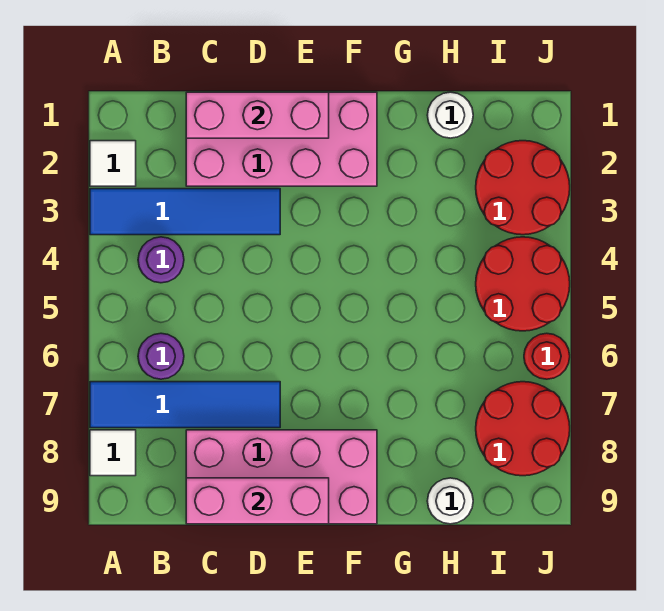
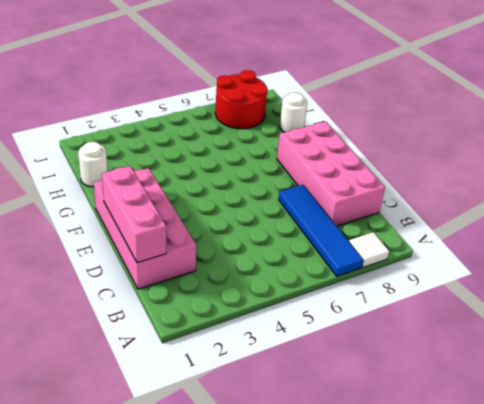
none -> white 1x1 tile [90,141,136,186]
none -> blue 1x4 tile [90,189,280,235]
none -> purple 1x1 round brick [138,237,184,283]

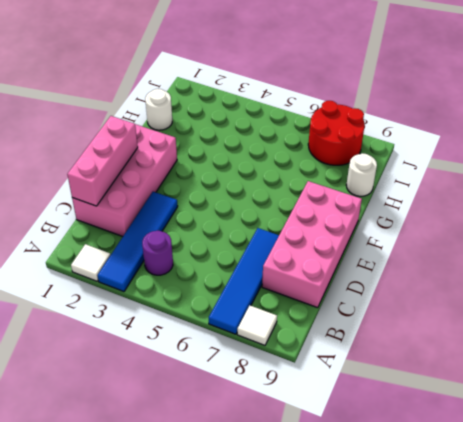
none -> purple 1x1 round brick [138,333,184,379]
none -> red 2x2 round brick [476,141,570,235]
none -> red 2x2 round brick [476,237,570,331]

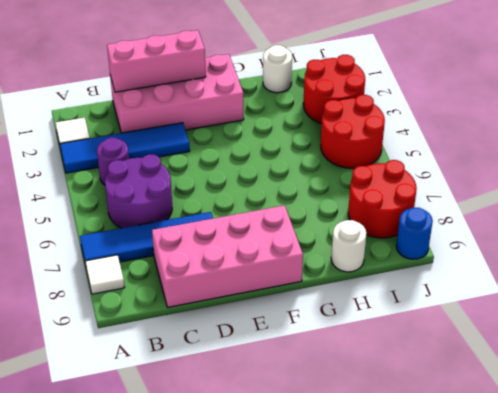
purple 2x2 round brick [105,154,172,228] -> purple 1x1 round brick [138,333,184,379]
blue 1x1 round brick [396,208,433,259] -> none
none -> red 1x1 round brick [524,333,570,379]
none -> pink 1x3 brick [186,478,329,524]

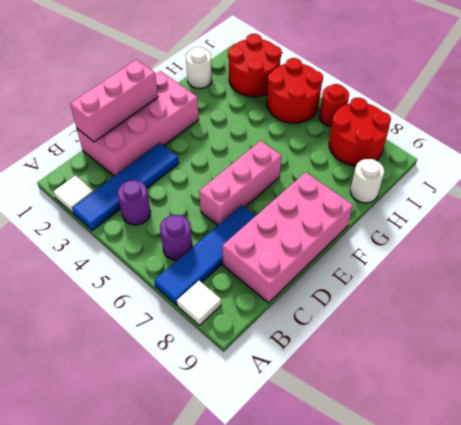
pink 1x3 brick [199,141,282,225] -> pink 1x3 brick moved to [186,478,329,524]

